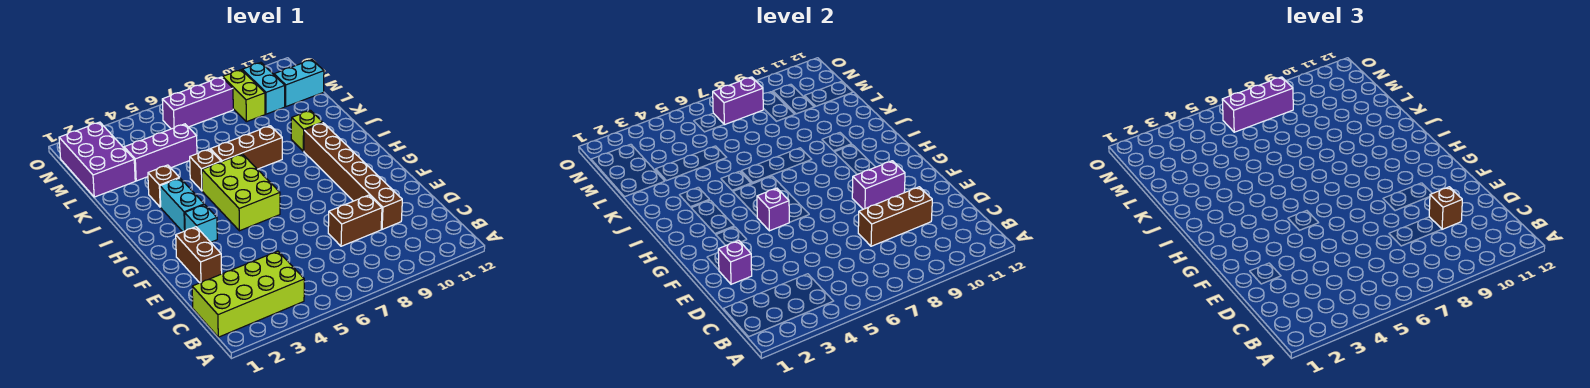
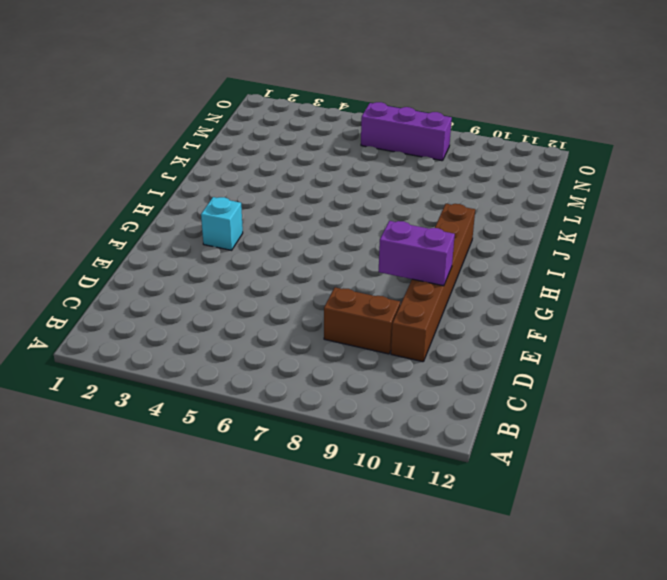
none -> lime 2x4 brick [192,251,304,337]
none -> brown 1x2 brick [176,227,222,283]
none -> lime 2x3 brick [202,154,280,231]

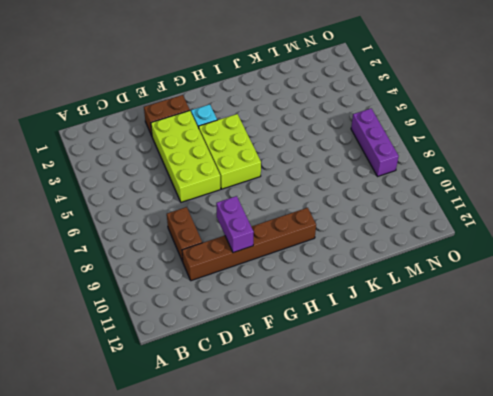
lime 2x4 brick [151,111,221,202] -> lime 2x4 brick moved to [192,251,304,337]
lime 2x3 brick [198,114,261,189] -> lime 2x3 brick turned to [202,154,280,231]
none -> cyan 1x2 brick [160,178,204,232]
none -> brown 1x1 brick [148,165,179,207]
none -> brown 1x1 brick [190,149,221,191]

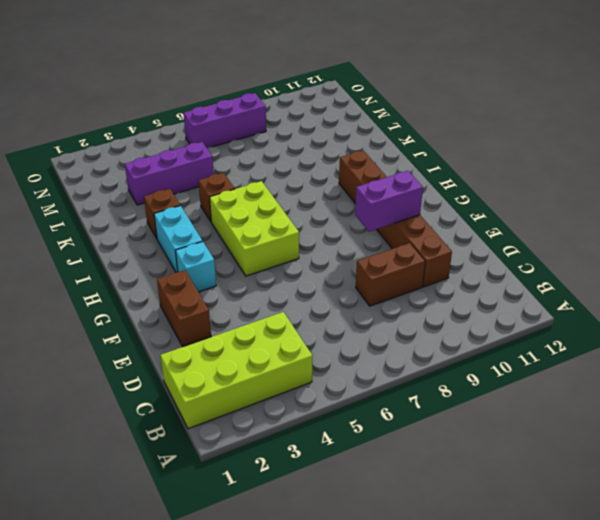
none -> brown 1x3 brick [210,126,282,169]
none -> lime 1x1 brick [291,110,323,151]
none -> purple 2x3 brick [59,122,135,197]

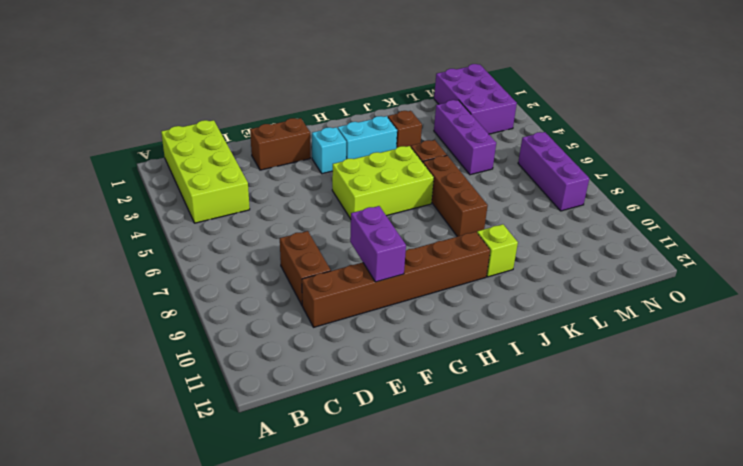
purple 2x3 brick [434,64,517,134] -> purple 2x3 brick turned to [59,122,135,197]
none -> lime 1x2 brick [223,70,265,122]
none -> cyan 1x2 brick [242,62,285,114]
none -> cyan 1x2 brick [274,60,324,107]

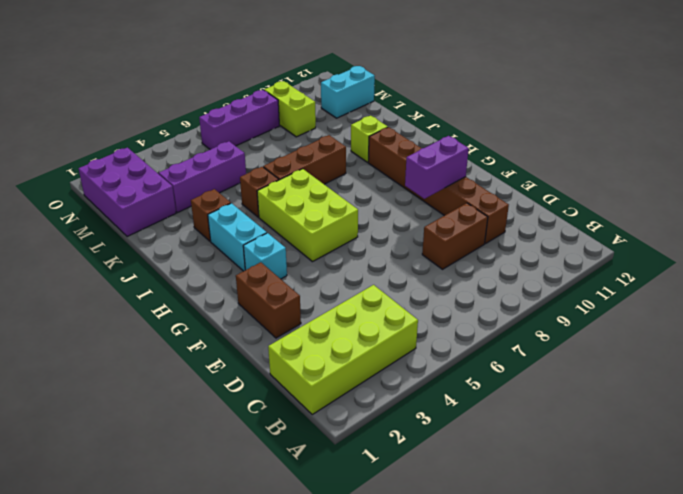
none -> cyan 1x2 brick [242,62,285,114]
none -> brown 1x3 brick [858,187,932,246]
none -> purple 1x1 brick [718,241,752,284]

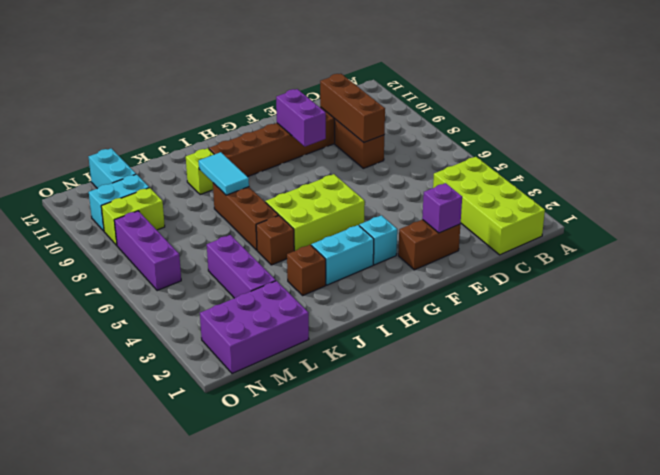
cyan 1x2 tile [199,152,249,195] -> none
none -> purple 1x1 brick [757,188,789,231]
none -> purple 1x2 brick [713,77,763,125]
none -> brown 1x1 brick [1429,187,1462,229]

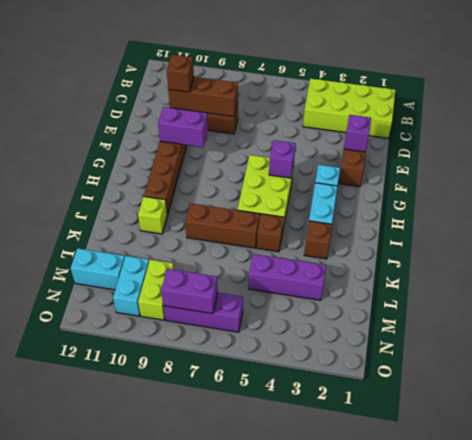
none -> purple 2x3 brick [59,122,135,197]
none -> purple 1x3 brick [1222,77,1293,132]

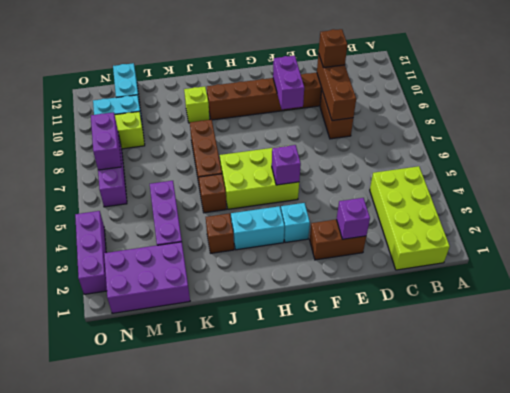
purple 1x3 brick [75,211,107,294] -> purple 1x3 brick moved to [1222,77,1293,132]

